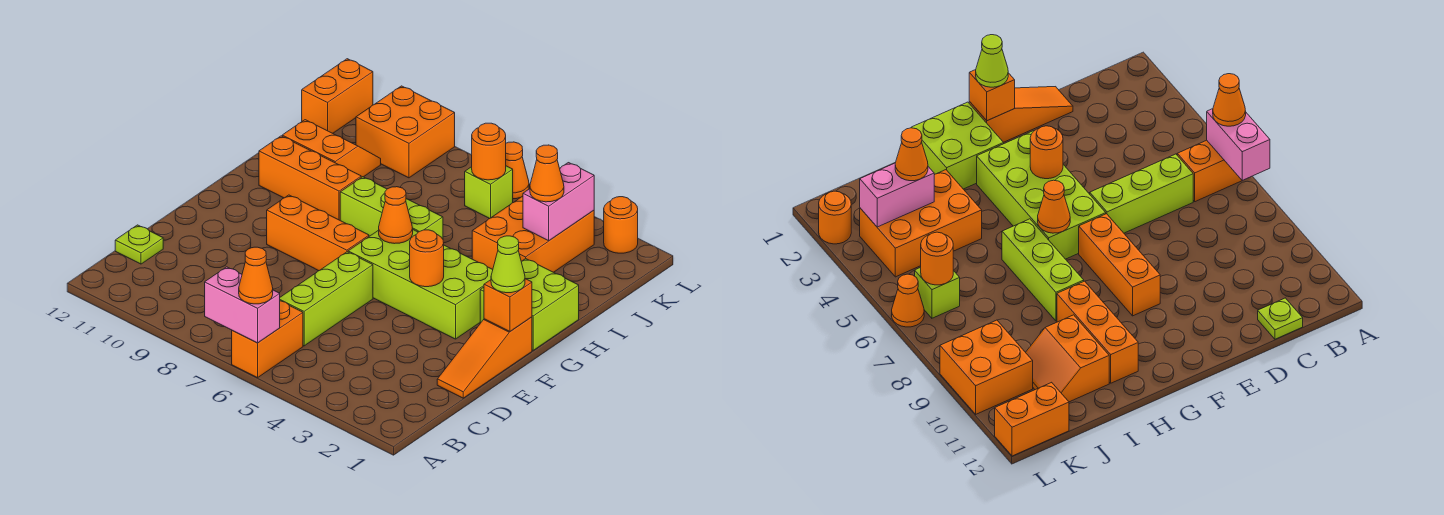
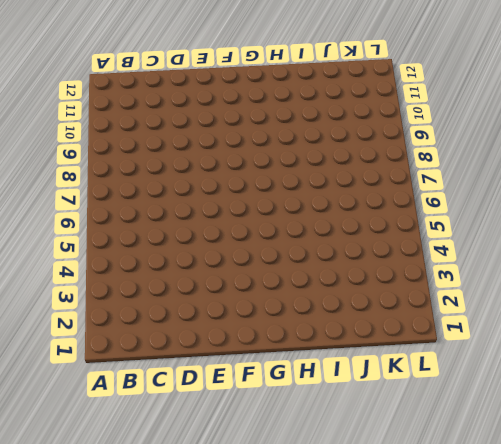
none -> orange 1x2 brick [232,301,303,378]
none -> lime 1x3 brick [280,252,373,346]
none -> lime 1x1 plate [115,225,163,264]

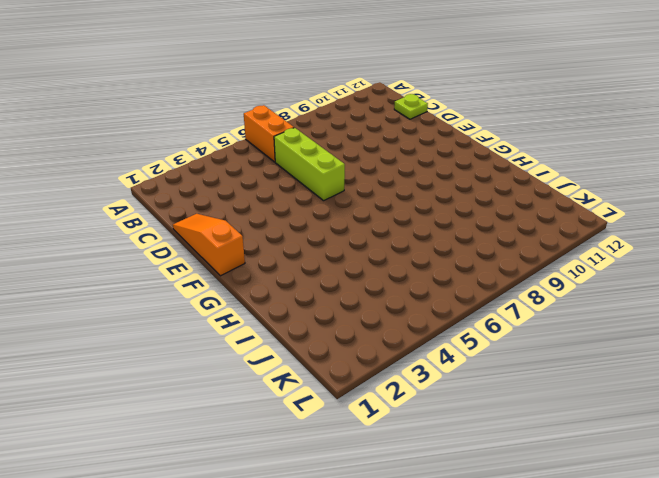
none -> lime 2x4 brick [348,230,493,339]
none -> orange 1x3 brick [267,195,369,271]
none -> lime 2x2 brick [480,259,579,350]

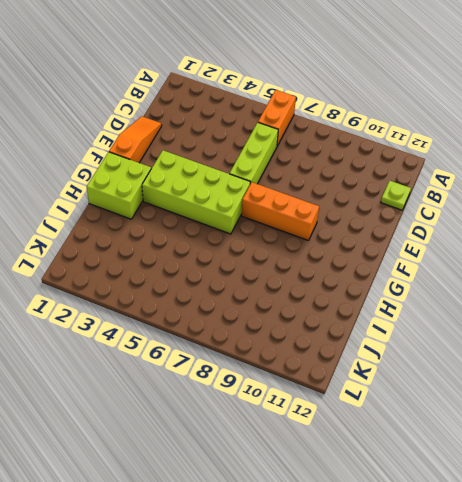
none -> lime 1x3 brick [340,177,443,239]
none -> orange 1x3 brick [259,136,361,220]
none -> orange 2x3 brick [472,196,594,272]

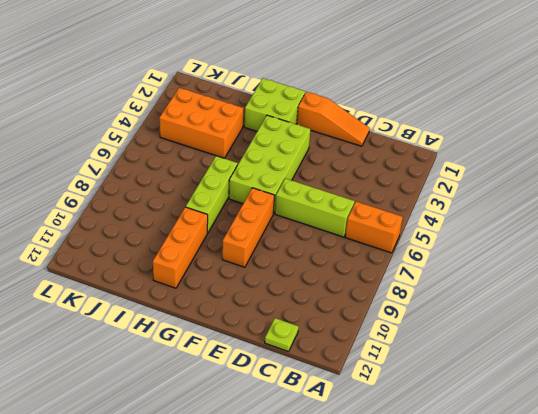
none -> orange 2x2 slope [282,120,381,177]
none -> lime 1x1 brick [465,166,513,219]
none -> orange 2x2 brick [356,86,455,178]

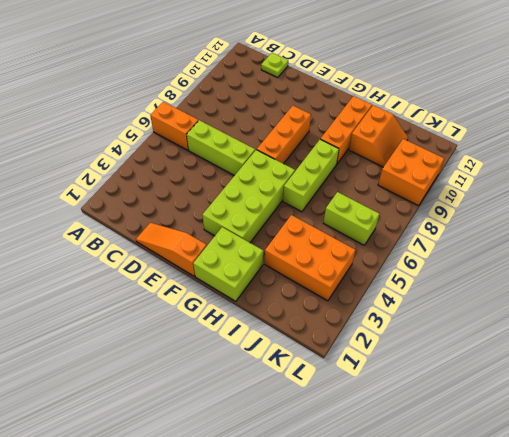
lime 1x2 brick [323,192,379,245] -> lime 1x1 brick [465,166,513,219]
none -> orange 1x2 brick [302,59,373,133]
none -> orange 1x1 round brick [604,197,638,253]
none -> orange 1x1 cone [506,142,529,199]

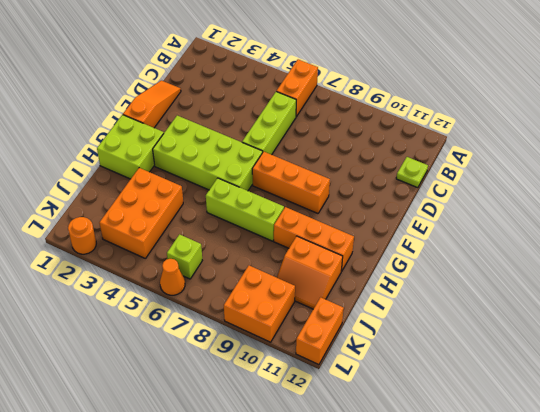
none -> pink 1x2 brick [205,267,280,343]
none -> orange 1x1 brick [484,279,532,331]
none -> orange 1x1 round brick [410,230,444,287]

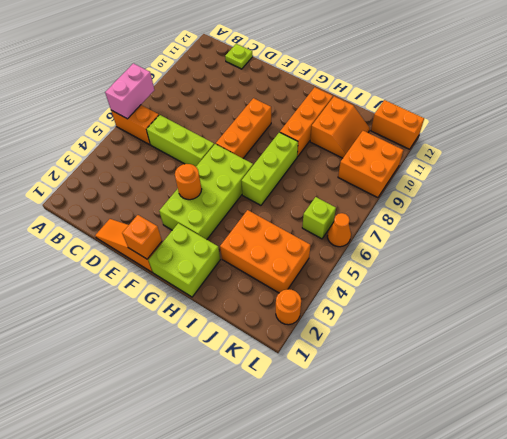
none -> orange 1x1 cone [379,187,413,244]
none -> pink 1x2 brick [523,163,594,241]
none -> orange 1x1 round brick [472,123,506,180]

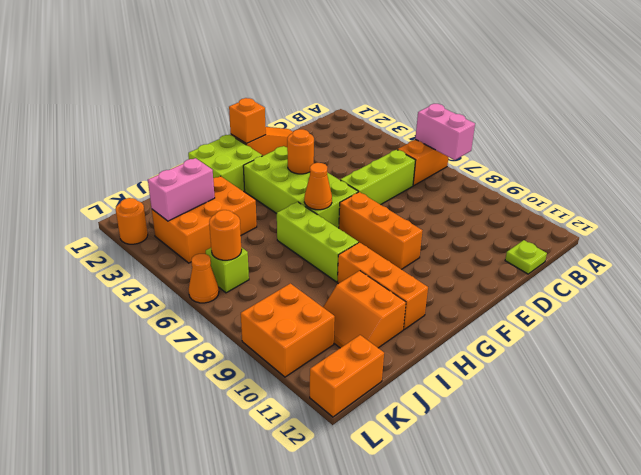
none -> orange 1x1 cone [239,247,273,304]
none -> lime 1x1 cone [491,236,525,293]
none -> orange 1x1 cone [530,145,564,202]

